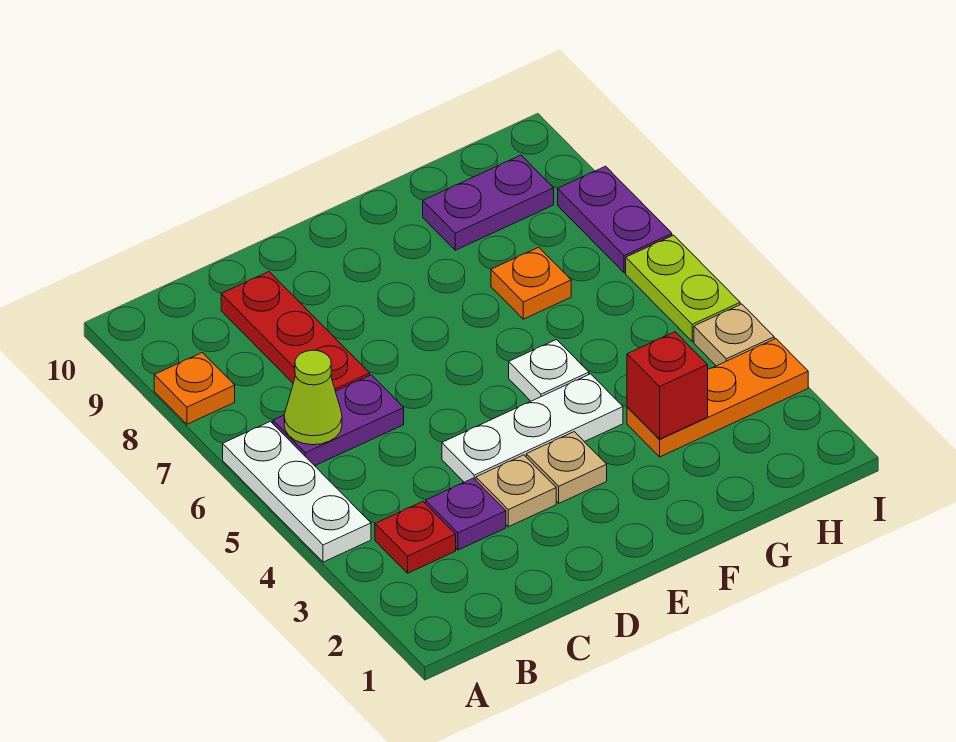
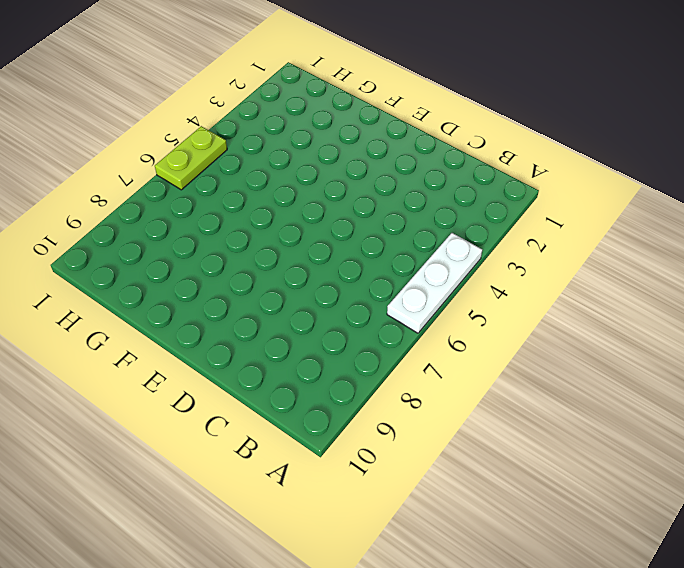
none -> orange 1x1 plate [154,353,235,424]
none -> red 1x1 plate [375,502,456,573]
none -> purple 1x2 plate [273,375,404,466]

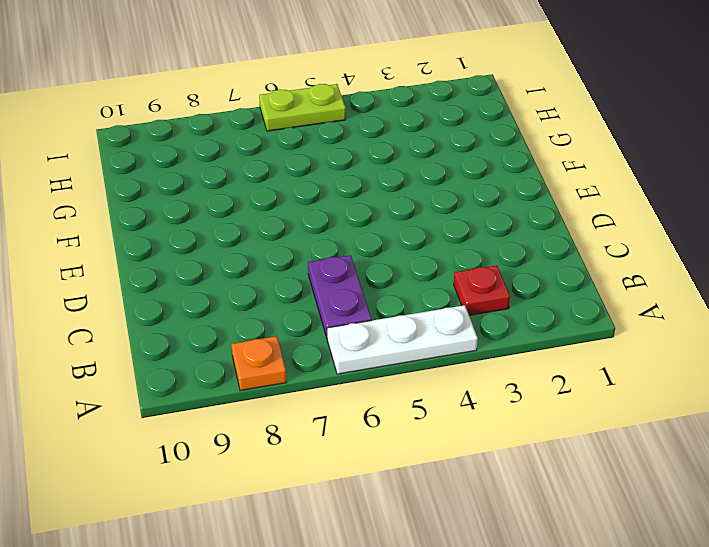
none -> purple 1x1 plate [426,478,506,550]
none -> red 1x3 plate [221,272,370,391]
none -> tan 1x1 plate [476,455,556,527]

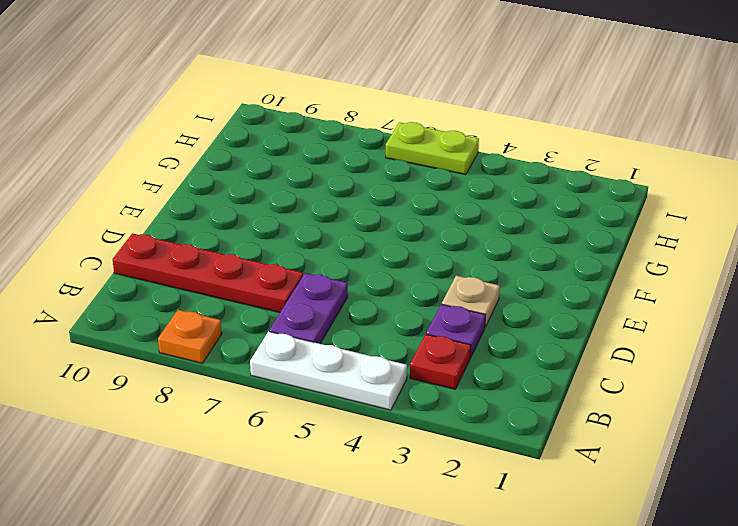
red 1x4 plate [113,233,303,313] -> red 1x3 plate [221,272,370,391]
none -> white 1x3 plate [442,374,623,482]
none -> tan 1x1 plate [526,432,607,503]
none -> white 1x1 plate [509,340,589,401]

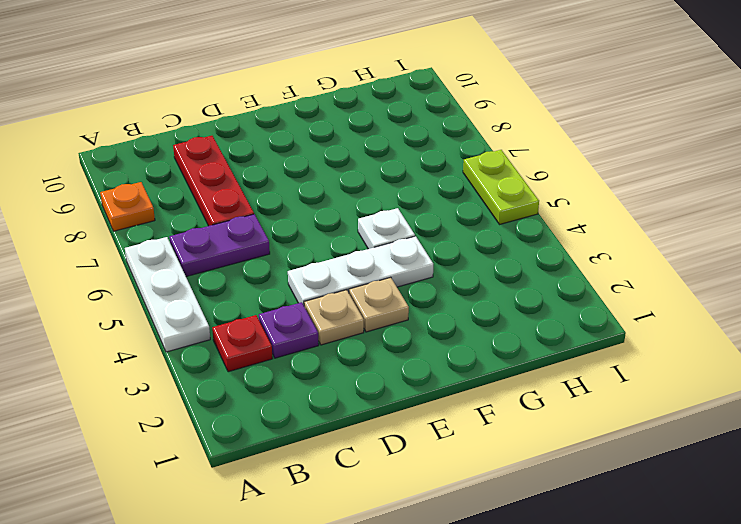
none -> orange 1x3 plate [627,339,808,457]
none -> orange 1x1 plate [491,247,571,319]
none -> purple 1x2 plate [423,155,554,250]

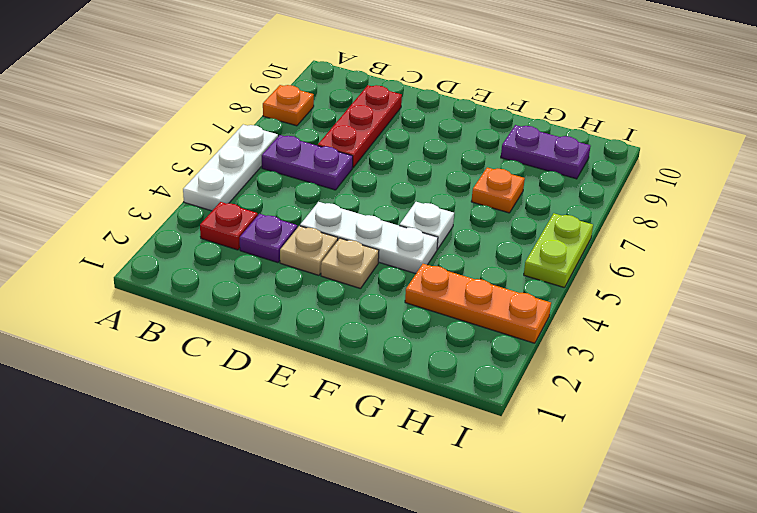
none -> tan 1x1 plate [694,304,774,366]
none -> purple 1x2 plate [558,166,672,273]
none -> lime 1x1 cone [284,350,342,445]

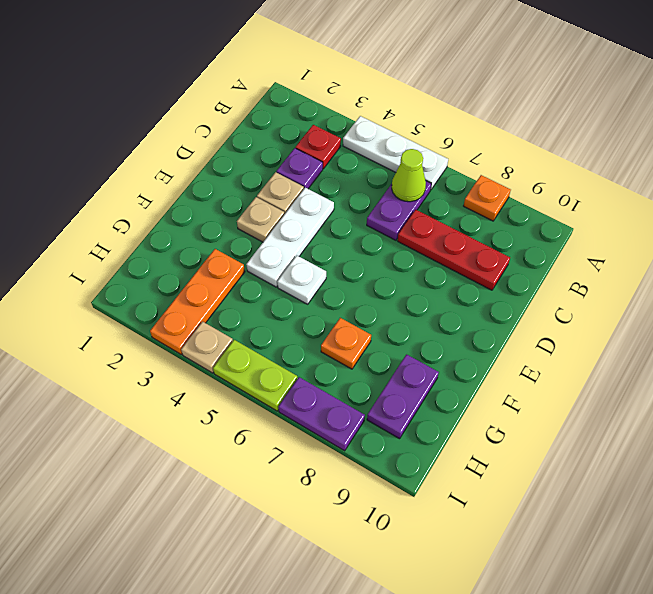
none -> red 1x1 brick [627,332,708,439]

